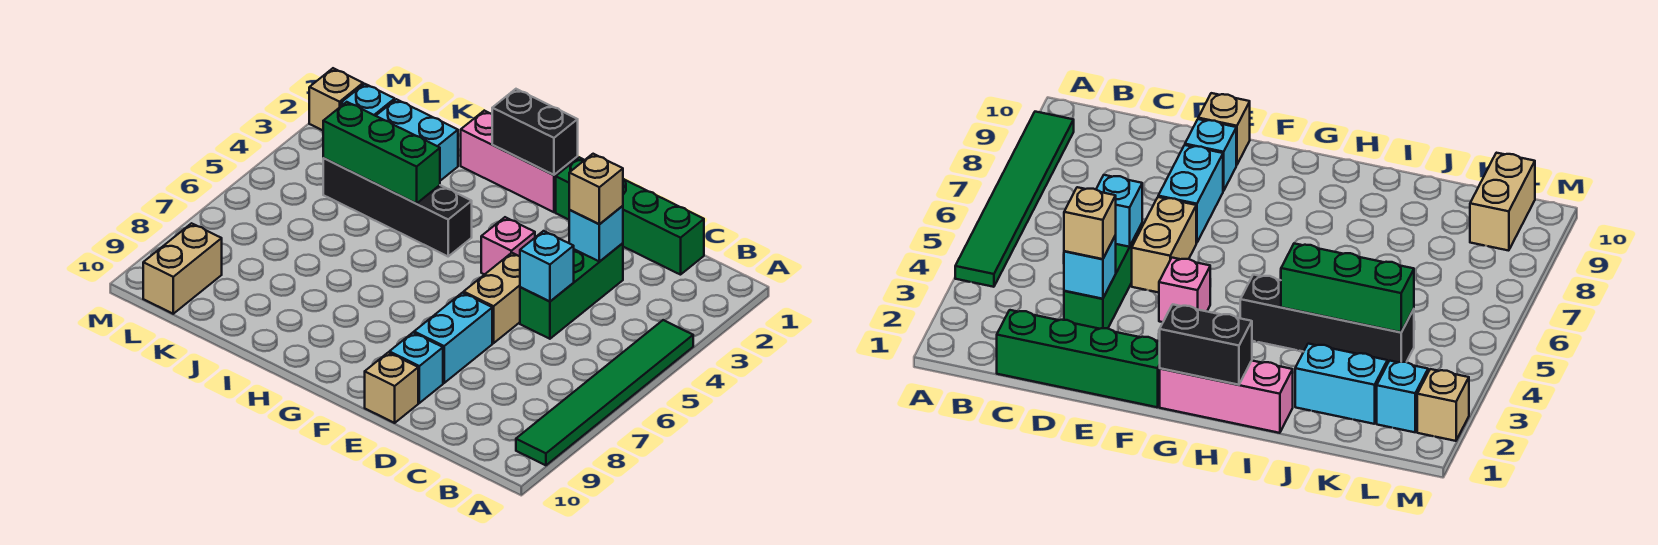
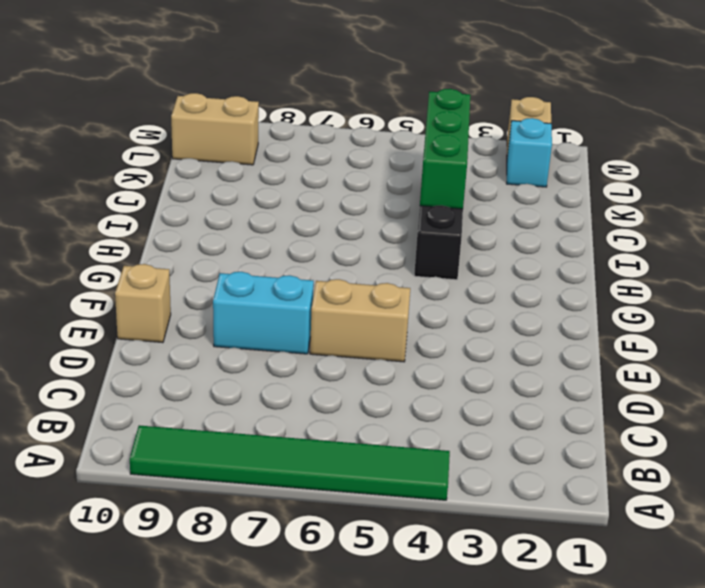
none -> green 1x4 brick [556,157,704,275]
none -> green 1x3 brick [520,243,623,339]
none -> cyan 1x1 brick [389,333,443,403]

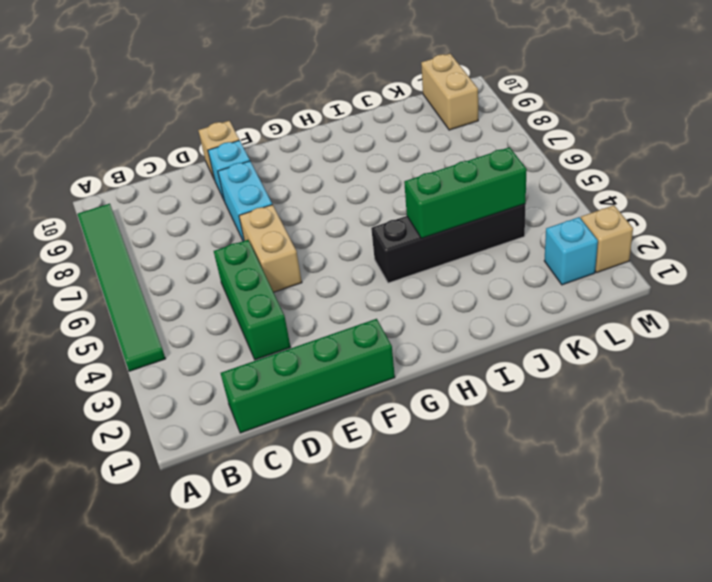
none -> pink 1x1 brick [481,217,535,275]
none -> pink 1x3 brick [461,111,578,212]
none -> cyan 1x2 brick [376,99,458,181]

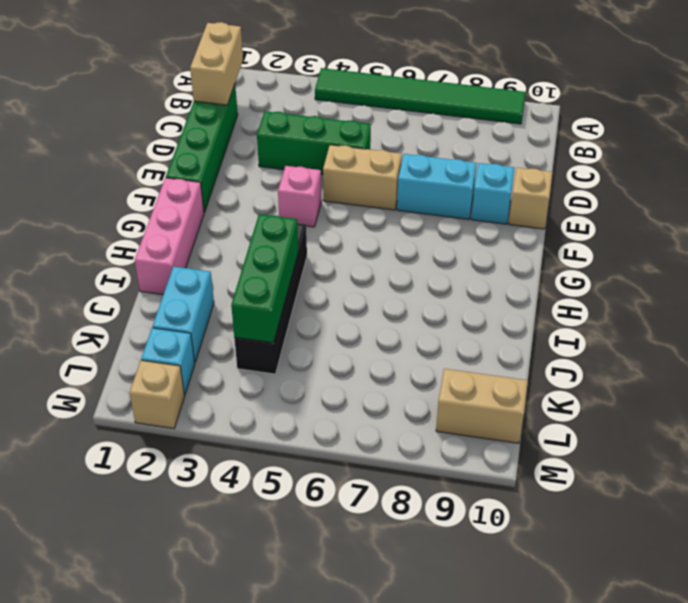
tan 1x2 brick [190,22,243,105] -> none
none -> cyan 1x1 brick [569,206,623,261]
none -> cyan 1x1 brick [520,231,574,302]
none -> black 1x2 brick [492,89,578,175]

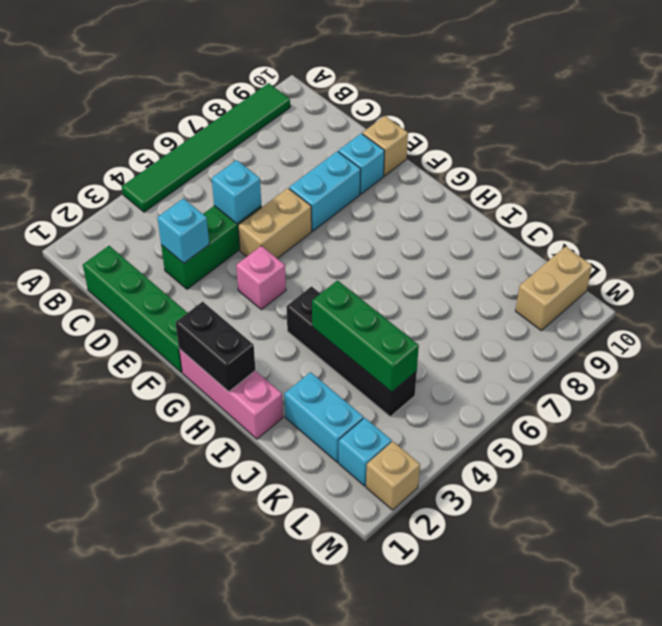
none -> tan 1x1 brick [569,154,623,224]

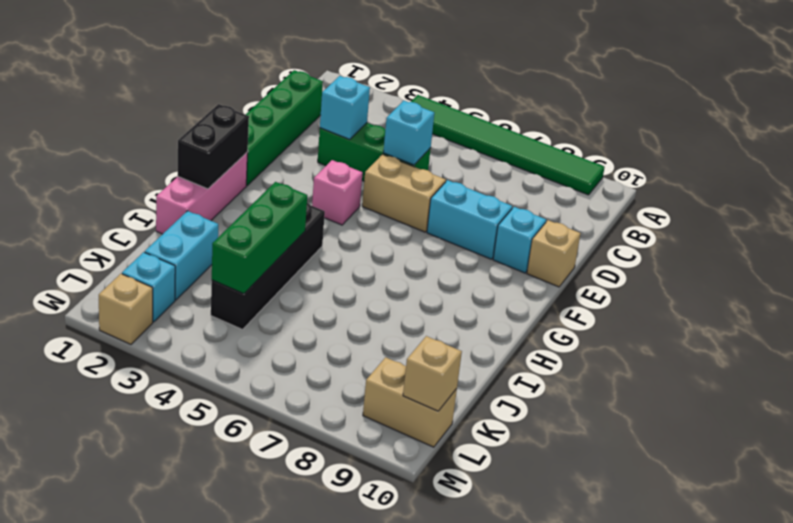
tan 1x1 brick [403,336,462,411] -> tan 1x1 brick moved to [569,154,623,224]

